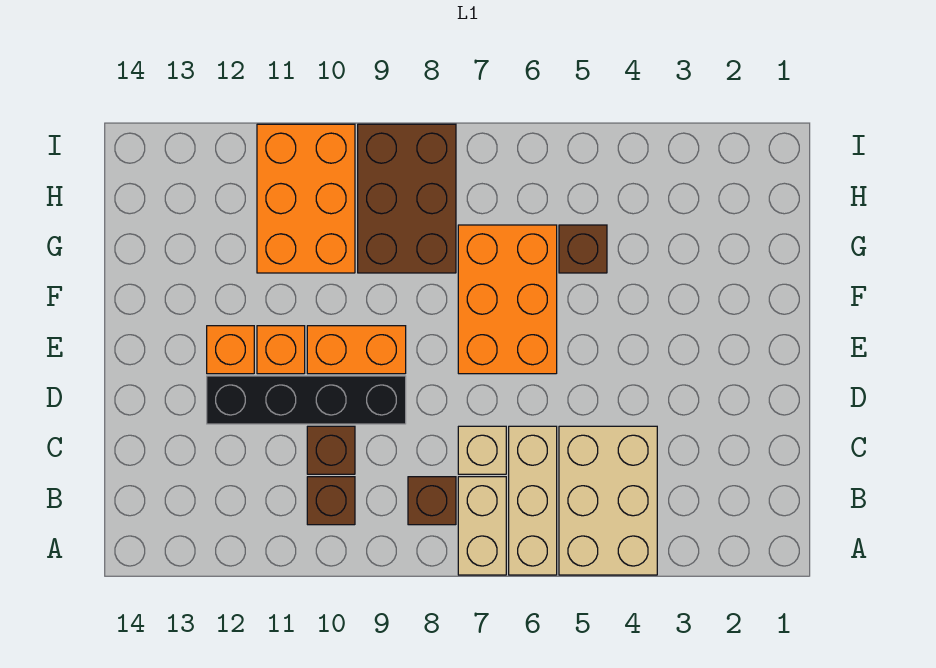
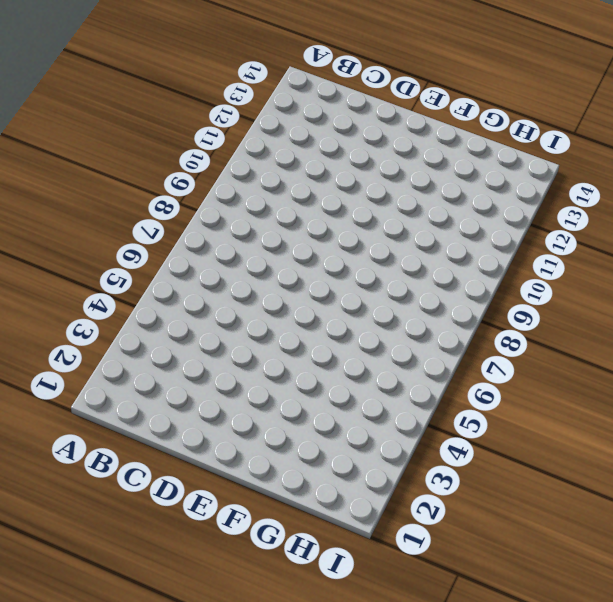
none -> tan 2x3 brick [559,426,657,575]
none -> tan 1x3 brick [509,426,557,575]
none -> tan 1x2 brick [458,477,506,575]

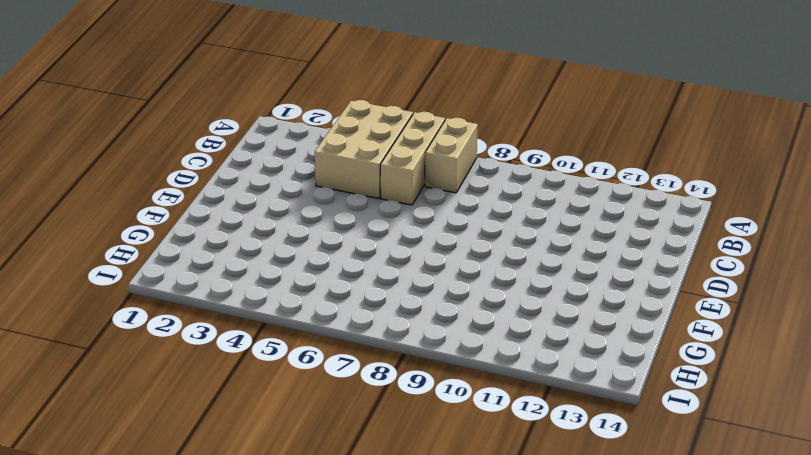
none -> brown 1x1 brick [408,477,456,525]
none -> brown 1x1 brick [307,477,355,525]
none -> tan 1x1 brick [458,426,506,474]

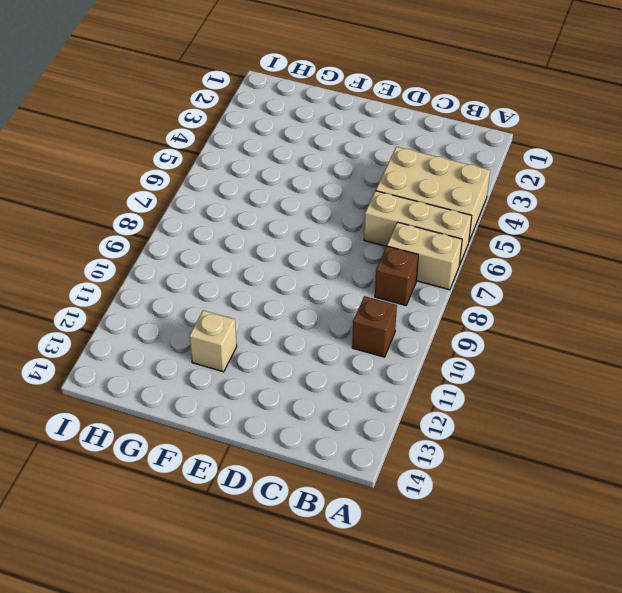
tan 1x1 brick [189,310,237,372] -> tan 1x1 brick moved to [458,426,506,474]
none -> brown 1x1 brick [307,426,355,474]
none -> black 1x4 brick [207,376,406,424]
none -> orange 2x3 brick [458,225,557,374]

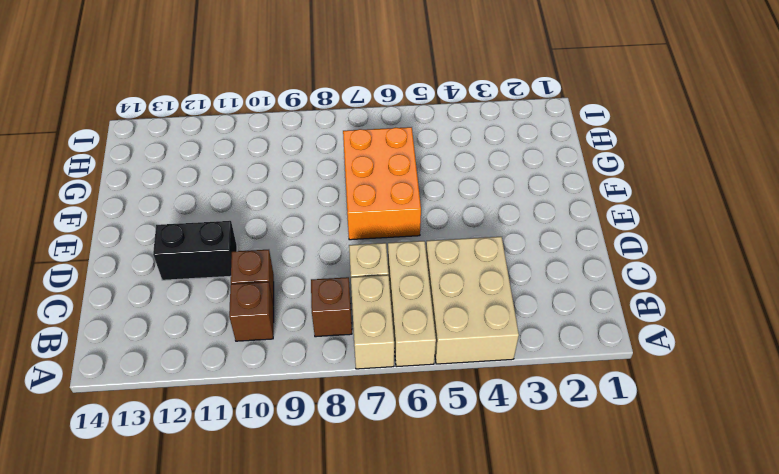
black 1x2 brick [153,221,237,280] -> black 1x4 brick [207,376,406,424]
none -> orange 1x2 brick [307,326,406,374]
none -> orange 1x1 brick [257,326,305,374]
none -> orange 1x1 brick [207,326,254,374]

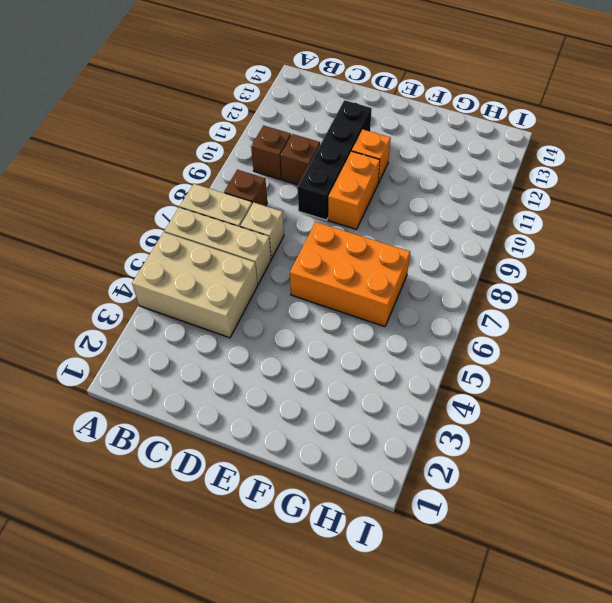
none -> orange 1x1 brick [207,326,254,374]
none -> brown 1x1 brick [559,225,607,273]
none -> brown 2x3 brick [358,124,456,273]

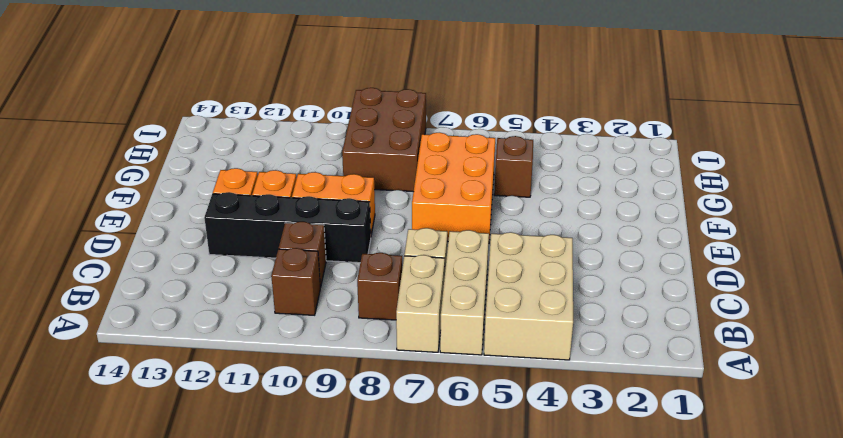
none -> orange 2x3 brick [257,124,355,273]

